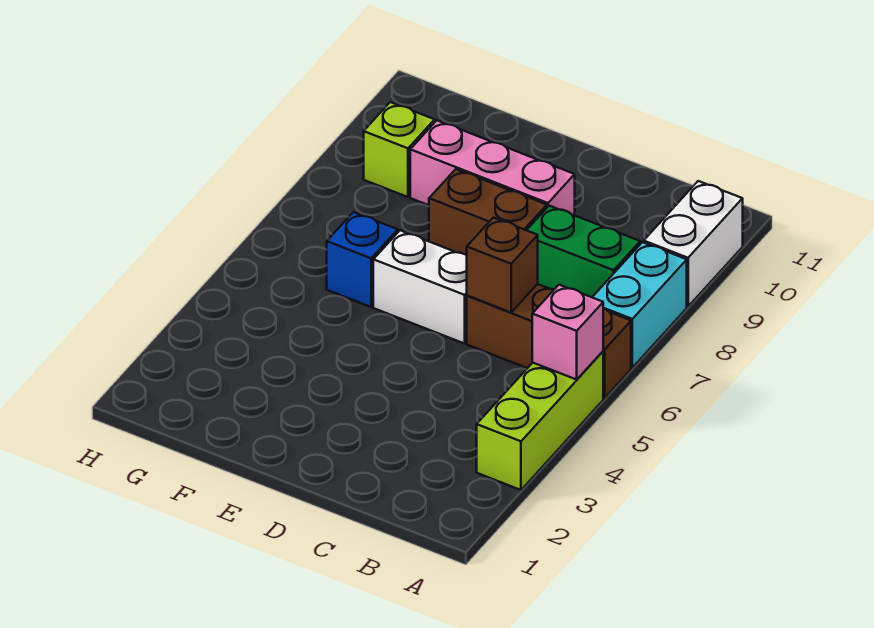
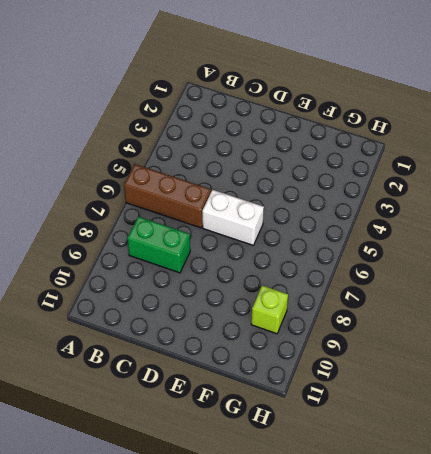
none -> lime 1x3 brick [477,352,603,490]
none -> cyan 1x2 brick [592,242,687,368]
none -> white 1x2 brick [644,181,743,306]

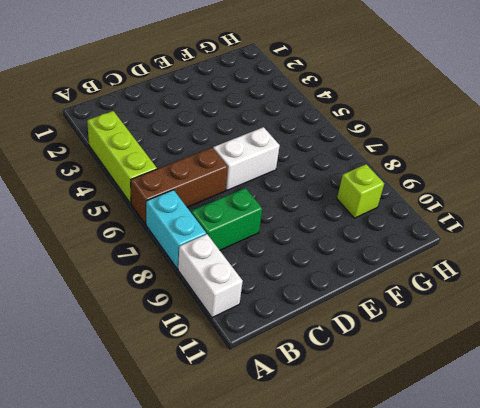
none -> brown 1x2 brick [429,169,547,255]
none -> pink 1x3 brick [410,120,575,215]
none -> blue 1x1 brick [327,212,398,307]

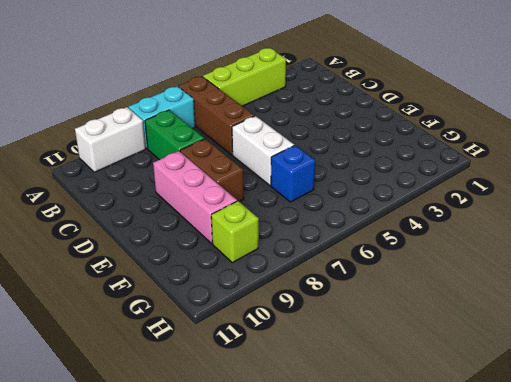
none -> pink 1x1 brick [532,285,603,380]
none -> brown 1x1 brick [467,218,538,312]

